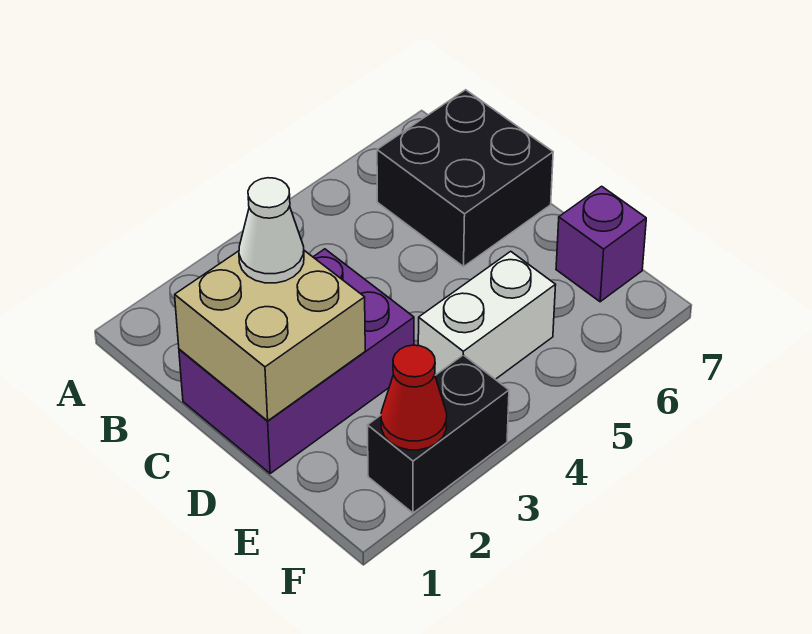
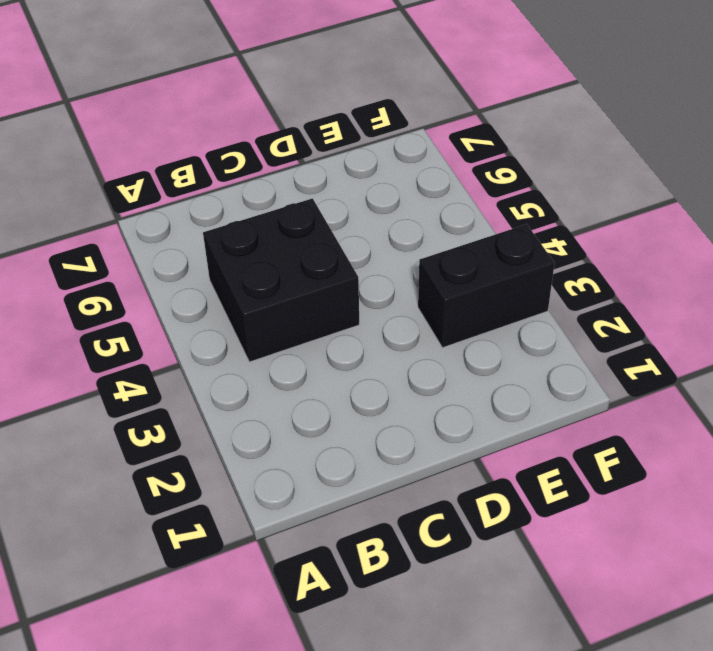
black 2x2 brick [203,198,359,362] -> black 2x2 brick moved to [377,90,553,267]
black 1x2 brick [418,224,555,348] -> black 1x2 brick turned to [367,355,509,513]
none -> purple 2x3 brick [179,249,414,473]
none -> white 1x2 brick [418,251,556,379]

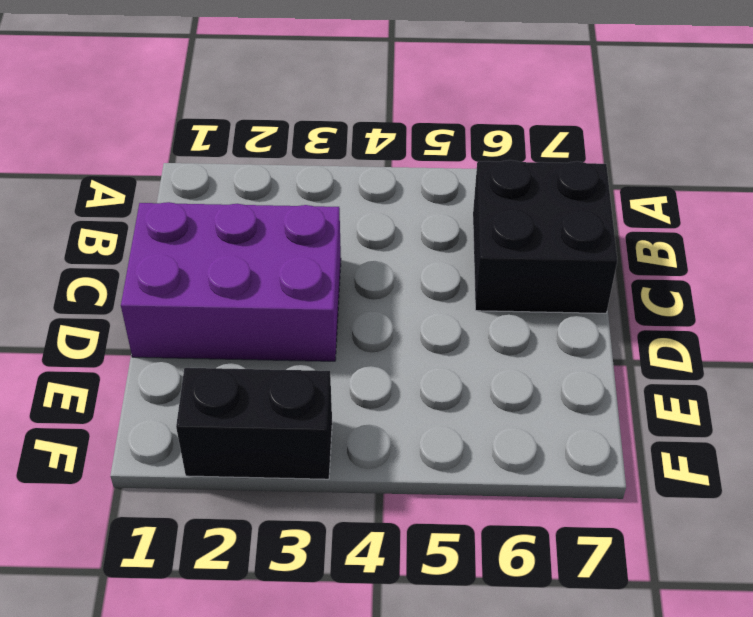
none -> white 1x2 brick [418,251,556,379]
none -> purple 1x1 brick [556,186,646,302]

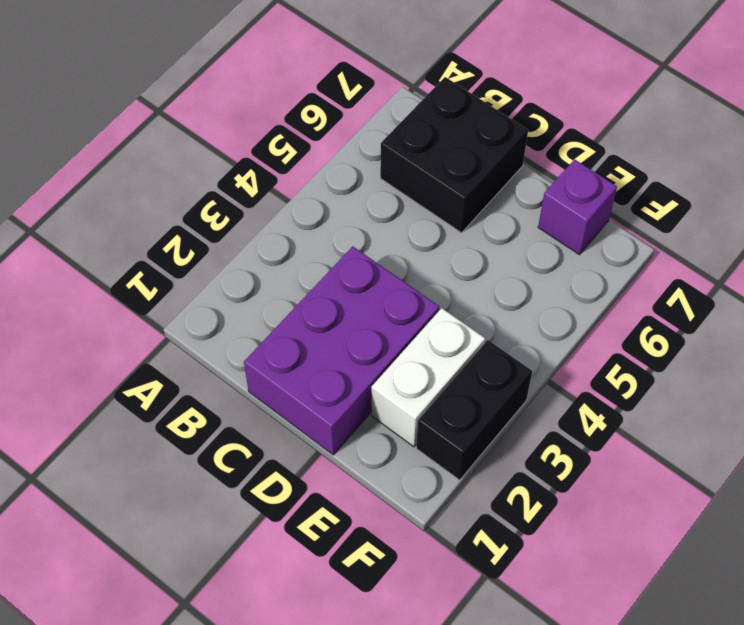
white 1x2 brick [371,308,485,447] -> white 1x2 brick moved to [418,251,556,379]
none -> tan 2x2 brick [175,251,365,421]
none -> red 1x1 cone [381,345,447,450]

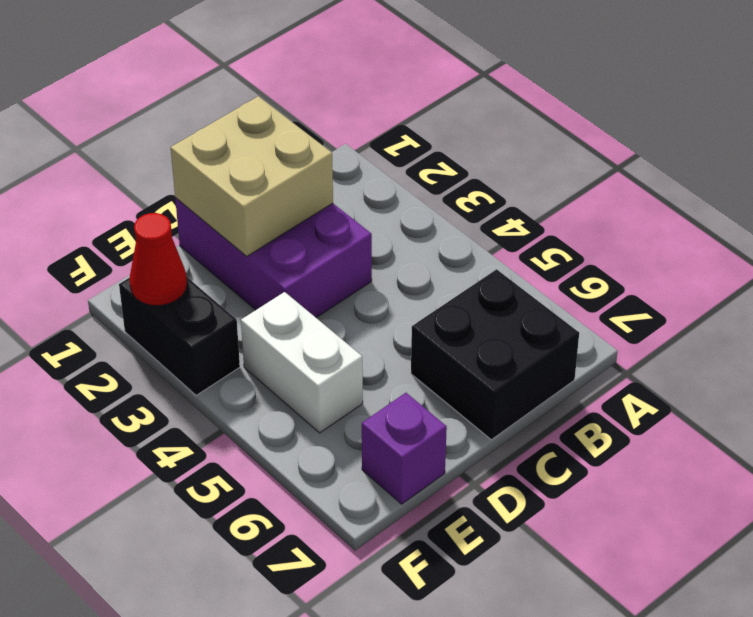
none -> white 1x1 cone [239,178,304,283]

